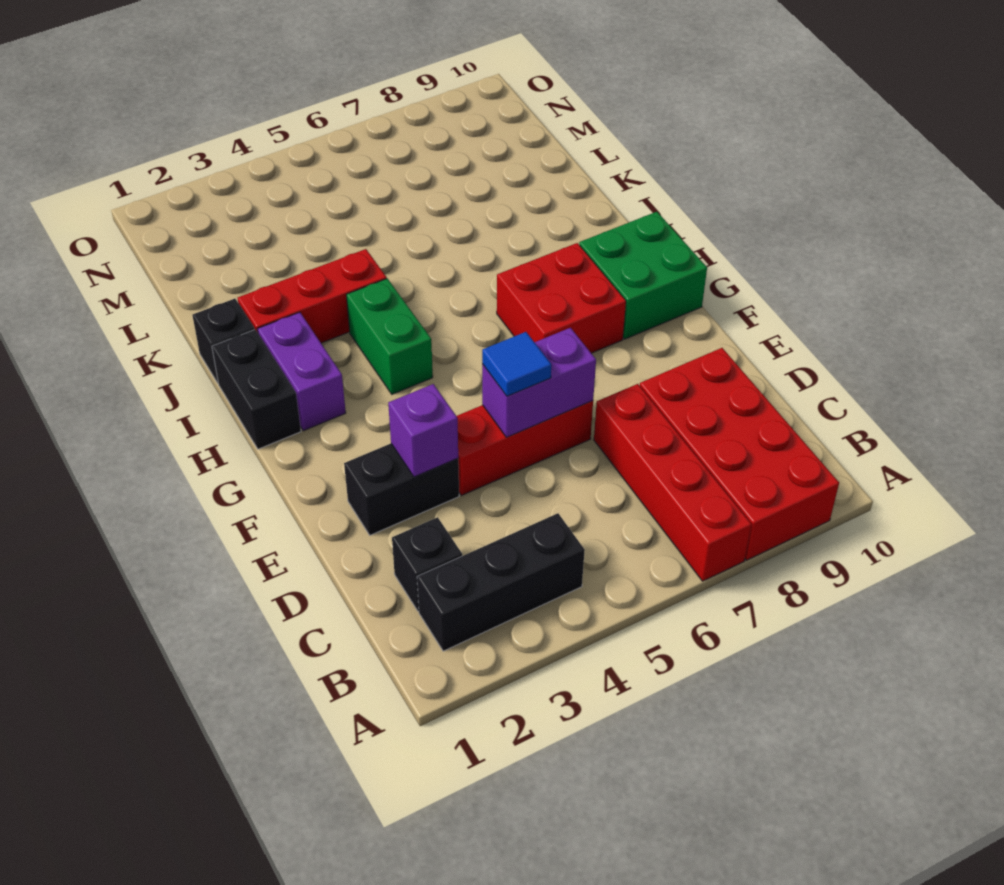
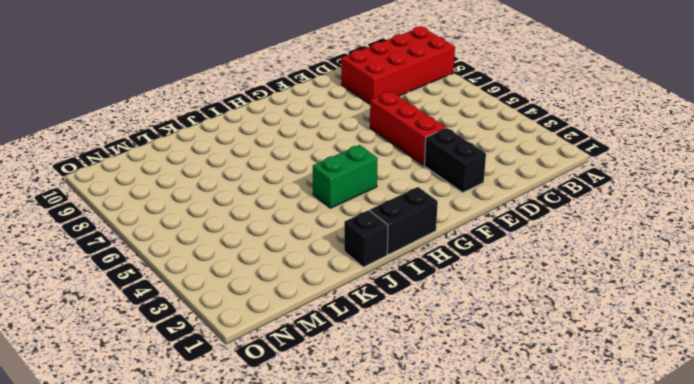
none -> red 1x4 brick [594,384,751,581]
none -> black 1x3 brick [417,513,585,651]
none -> black 1x1 brick [392,517,462,611]

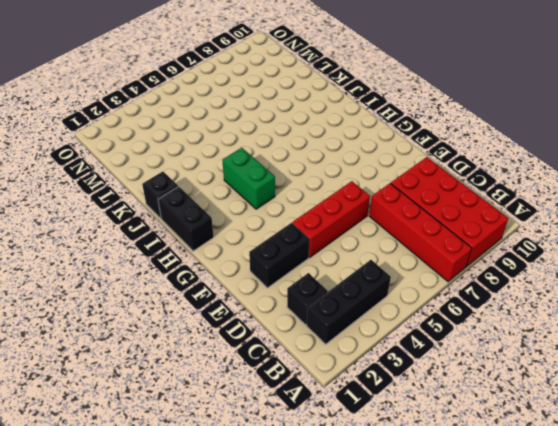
none -> red 2x2 brick [497,243,626,353]
none -> green 2x2 brick [579,212,707,339]
none -> purple 1x2 brick [258,312,346,431]

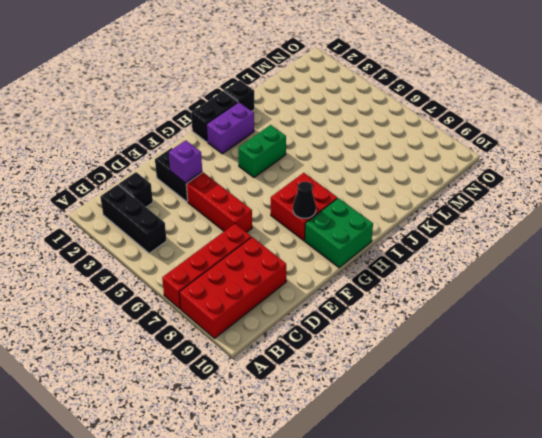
black 1x1 cone [293,182,316,218] -> none
none -> red 1x3 brick [238,249,387,343]
none -> purple 1x2 brick [482,328,596,437]
none -> blue 1x1 tile [482,332,551,396]

